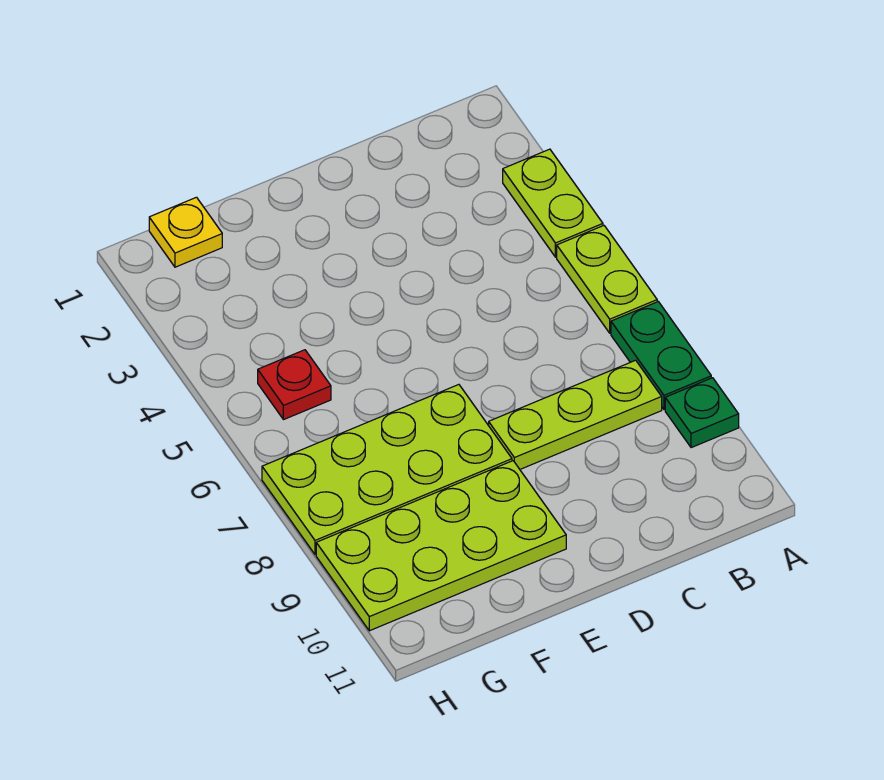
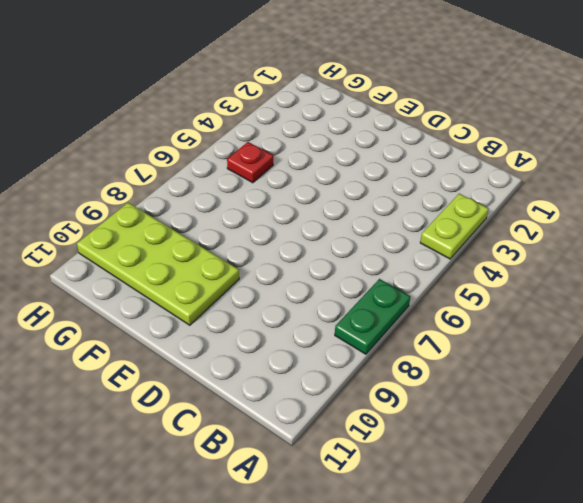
none -> lime 1x2 plate [557,226,657,333]
none -> green 1x1 plate [665,378,739,448]

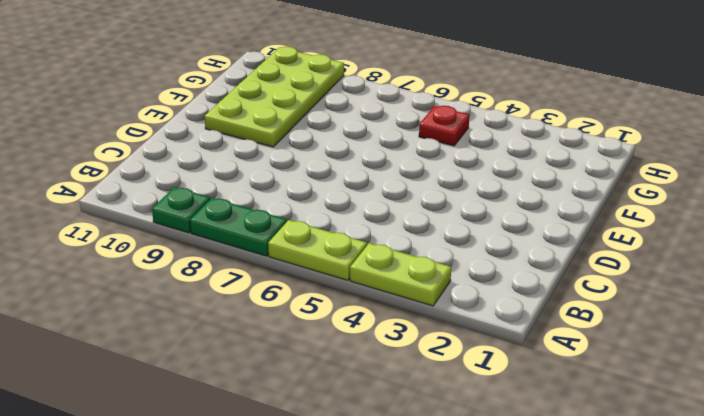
none -> lime 1x3 plate [489,360,662,469]
none -> lime 2x4 plate [262,385,512,555]

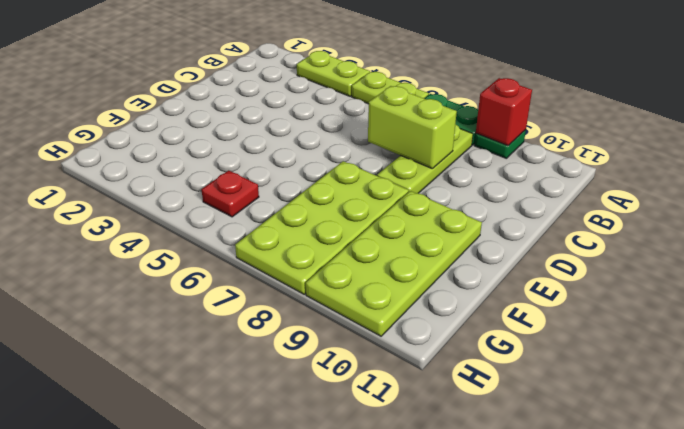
red 1x1 brick [476,78,532,146] -> none
lime 1x2 brick [368,86,457,168] -> none
none -> yellow 1x1 plate [149,197,222,267]

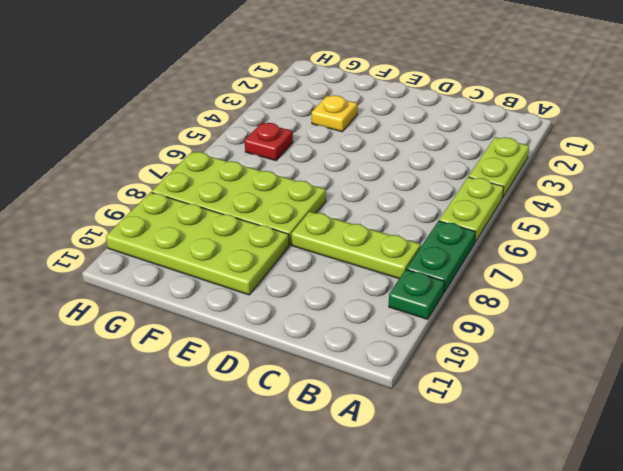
yellow 1x1 plate [312,95,357,132] -> yellow 1x1 plate moved to [149,197,222,267]

